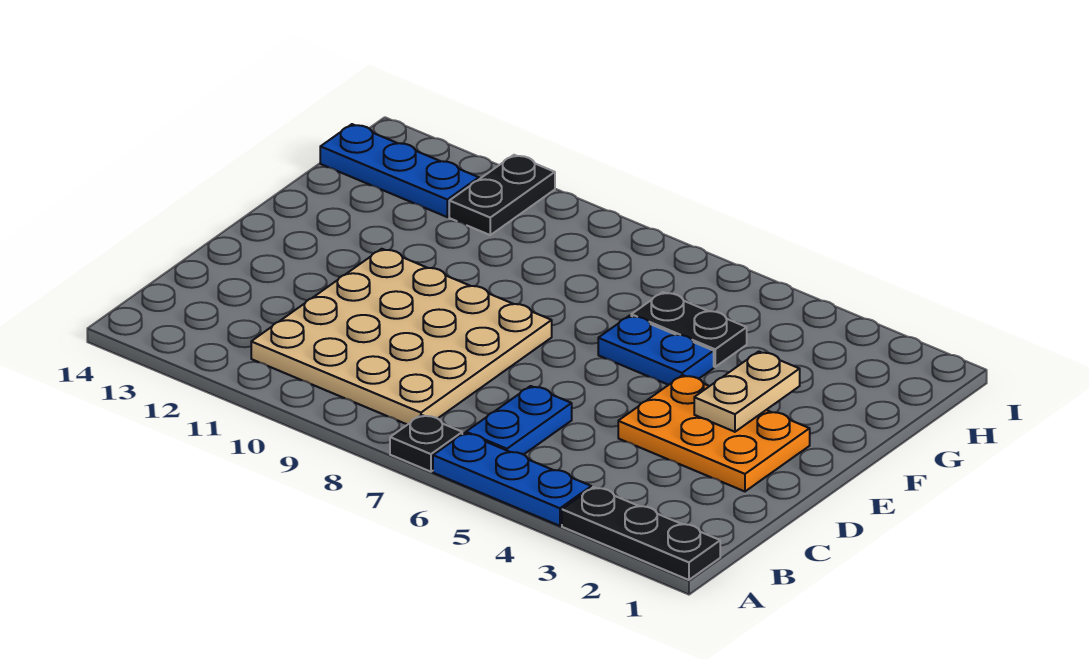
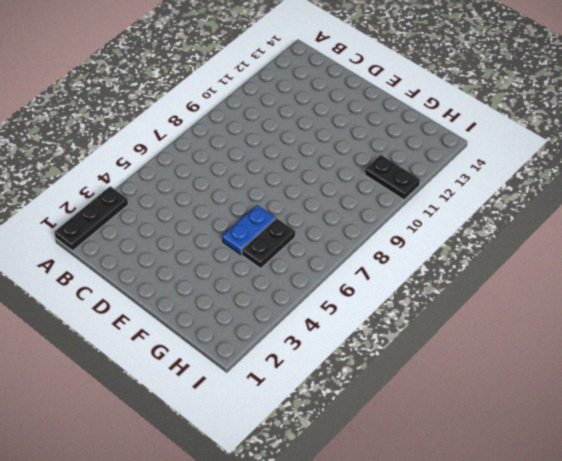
none -> blue 1x3 plate [433,433,591,526]
none -> black 1x1 plate [390,415,462,472]

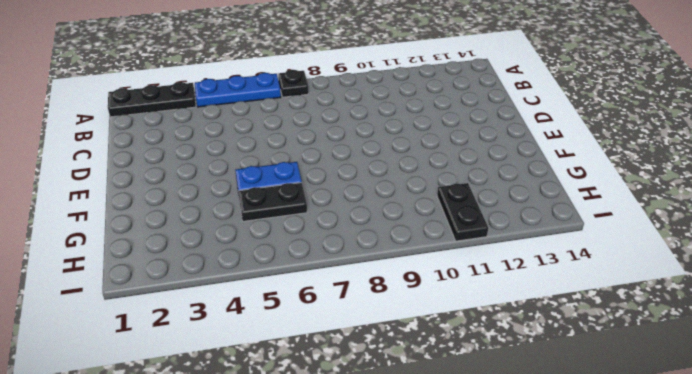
none -> blue 1x2 plate [466,386,572,455]
none -> tan 4x4 plate [251,249,552,425]

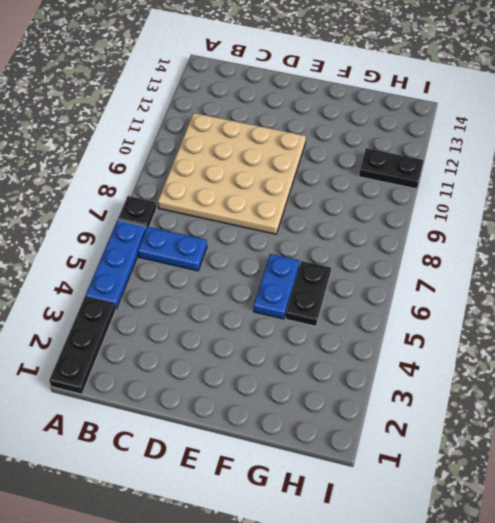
none -> orange 2x3 plate [618,375,810,491]
none -> blue 1x3 plate [320,124,479,217]

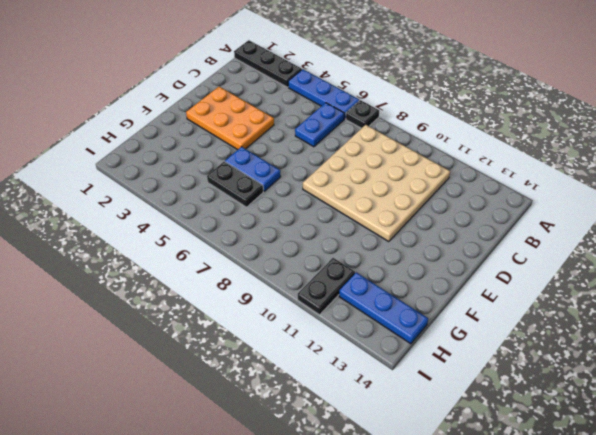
none -> tan 1x2 plate [694,352,800,432]

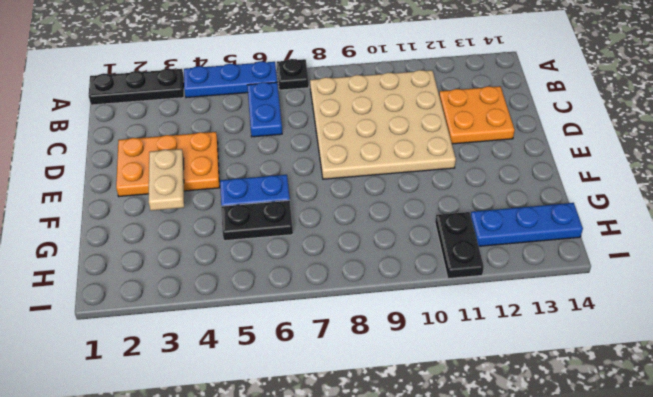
orange 2x2 plate [439,86,515,144] -> none

